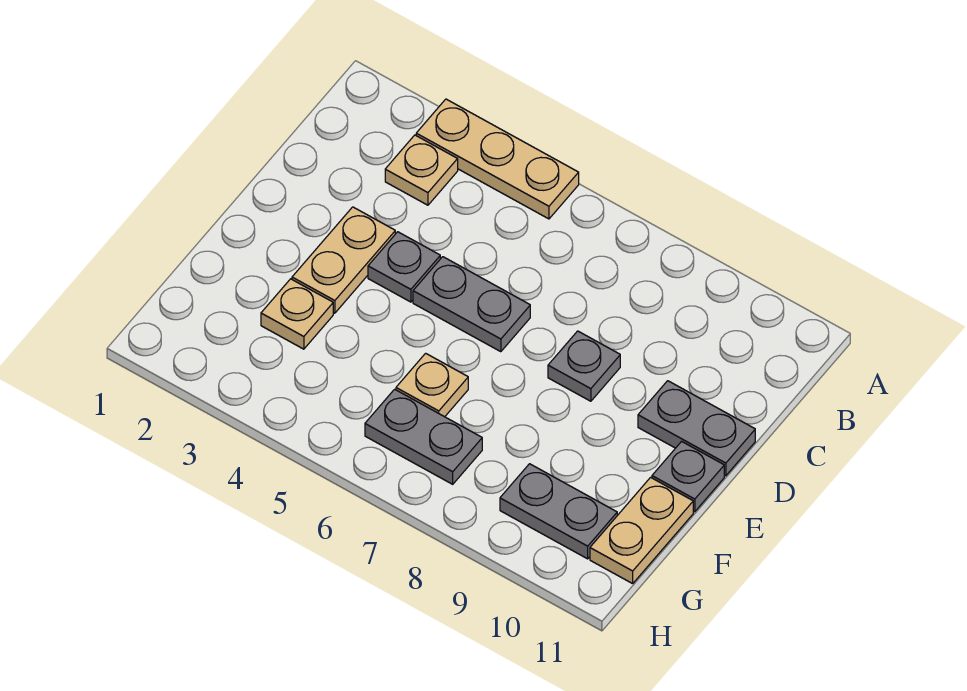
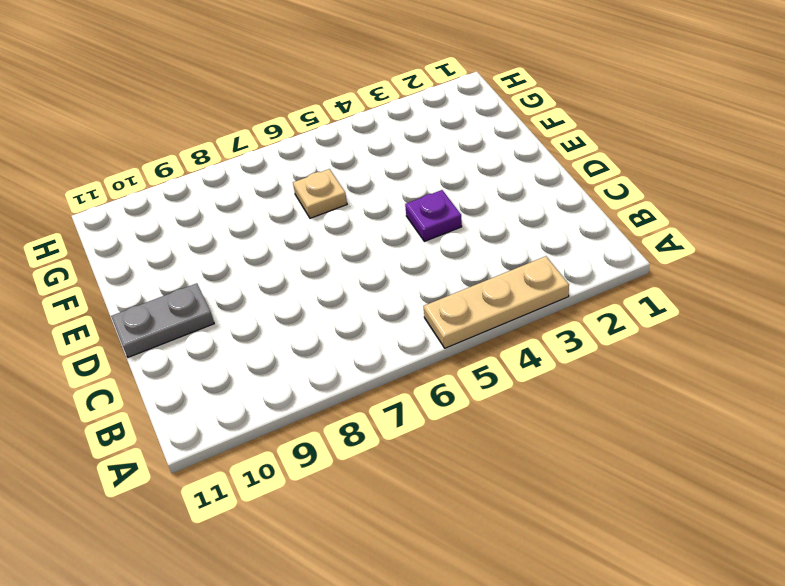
purple 1x1 plate [405,190,462,241] -> grey 1x1 plate [368,232,440,302]
none -> tan 1x1 plate [385,135,458,205]
none -> tan 1x2 plate [292,207,395,313]
none -> grey 1x2 plate [413,257,530,352]

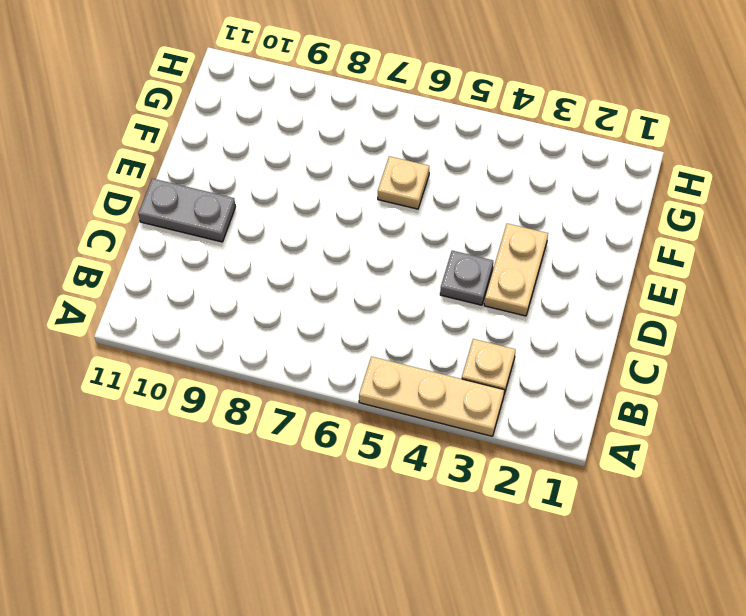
none -> grey 1x2 plate [413,257,530,352]
none -> grey 1x1 plate [548,331,620,401]
none -> grey 1x1 plate [652,441,724,512]

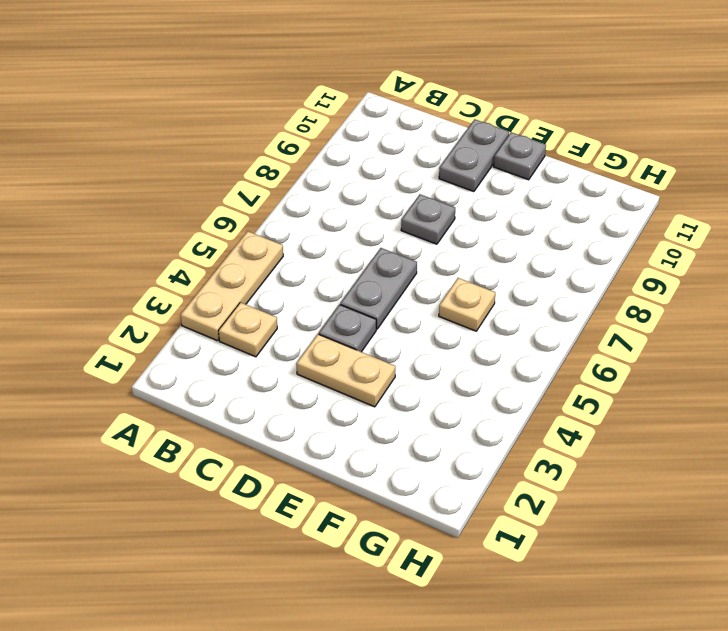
none -> tan 1x1 plate [261,279,333,349]
none -> tan 1x2 plate [590,477,693,584]
none -> grey 1x2 plate [365,389,482,484]

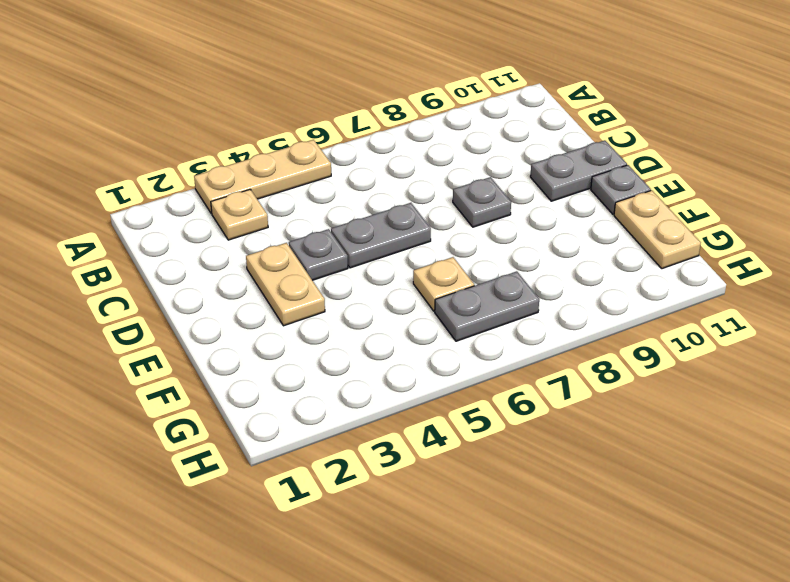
none -> tan 1x1 plate [261,279,333,349]
none -> grey 1x2 plate [500,464,617,559]

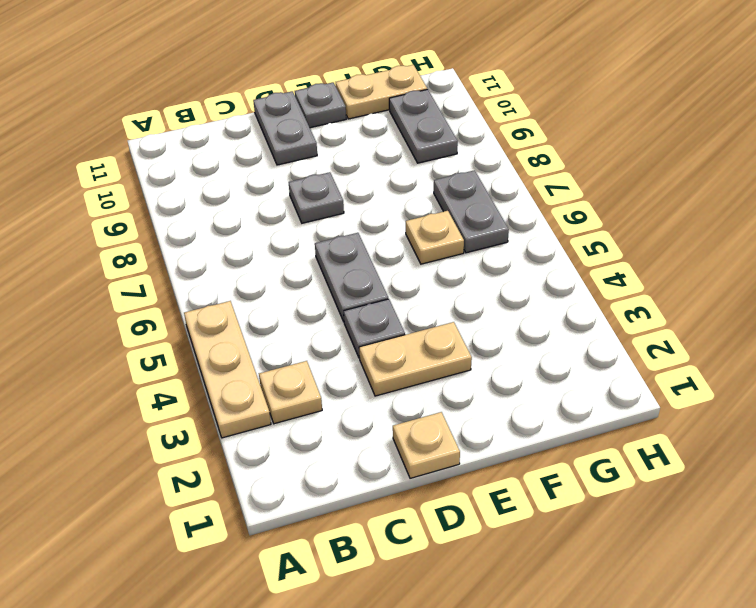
tan 1x1 plate [393,412,460,478] -> tan 1x1 plate moved to [261,279,333,349]

